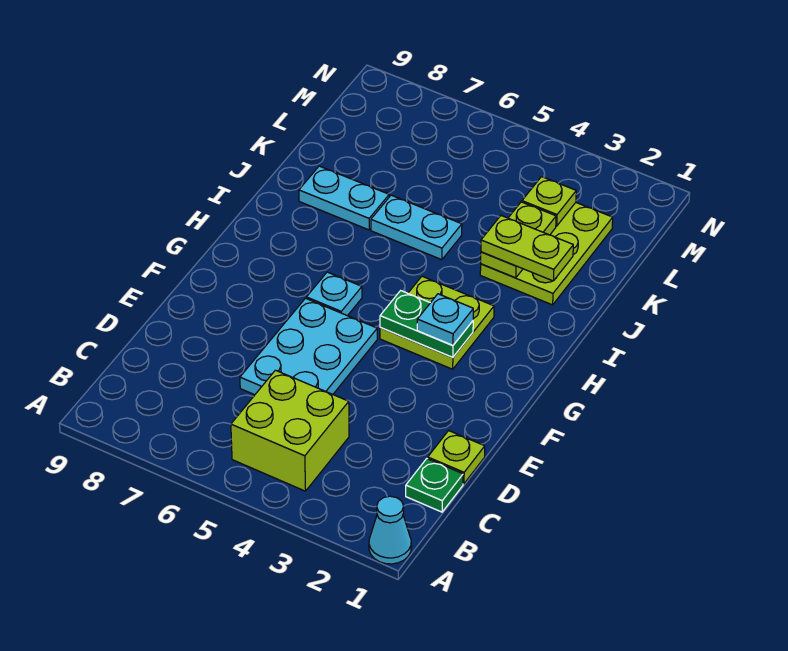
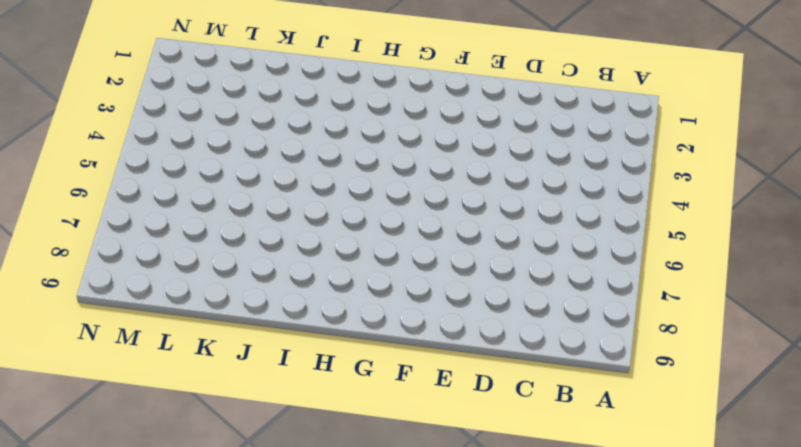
none -> cyan 1x1 cone [369,496,411,564]
none -> lime 2x2 brick [231,370,349,491]
none -> green 1x1 plate [406,459,463,512]

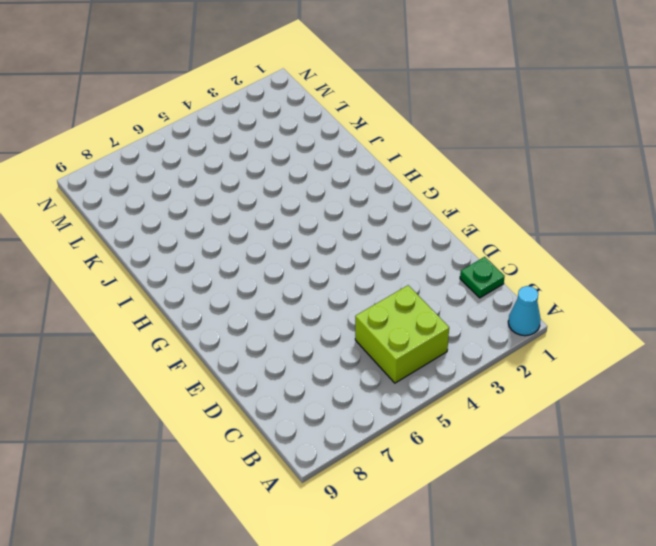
none -> lime 1x1 plate [428,431,485,484]
none -> cyan 2x3 plate [240,298,377,395]
none -> lime 2x2 plate [380,276,494,369]

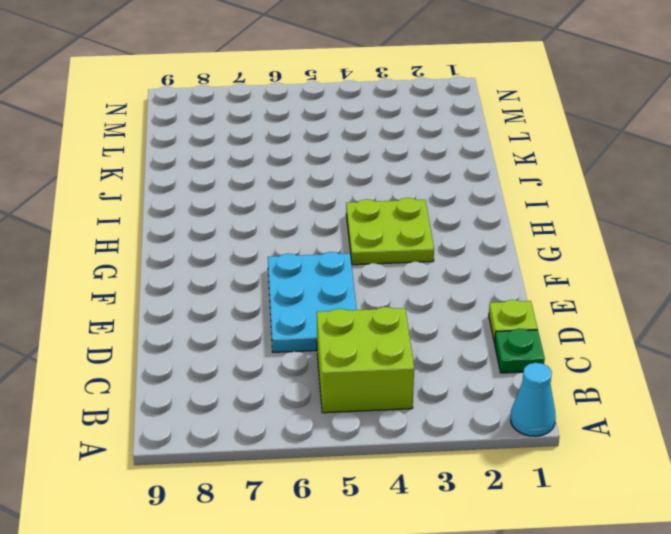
none -> cyan 1x1 plate [306,272,362,316]
none -> lime 2x3 plate [480,203,613,305]
none -> cyan 1x2 plate [371,195,462,260]

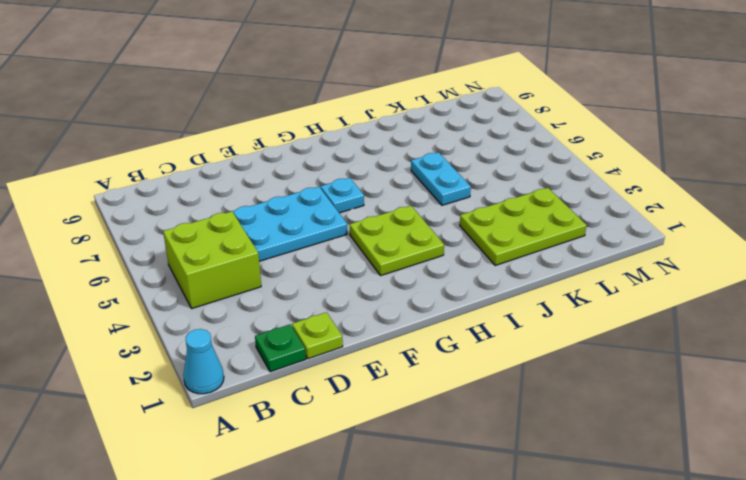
none -> cyan 1x2 plate [299,166,389,230]
none -> green 1x2 plate [380,291,473,358]
none -> lime 1x2 plate [481,202,556,278]

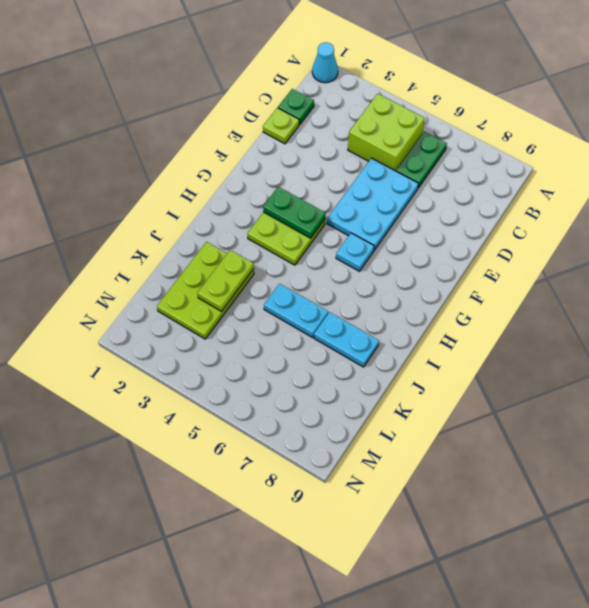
green 1x2 plate [396,132,447,188] -> none
none -> lime 1x1 plate [522,177,576,226]
none -> cyan 1x1 plate [417,294,473,345]
none -> lime 1x2 plate [481,216,573,281]

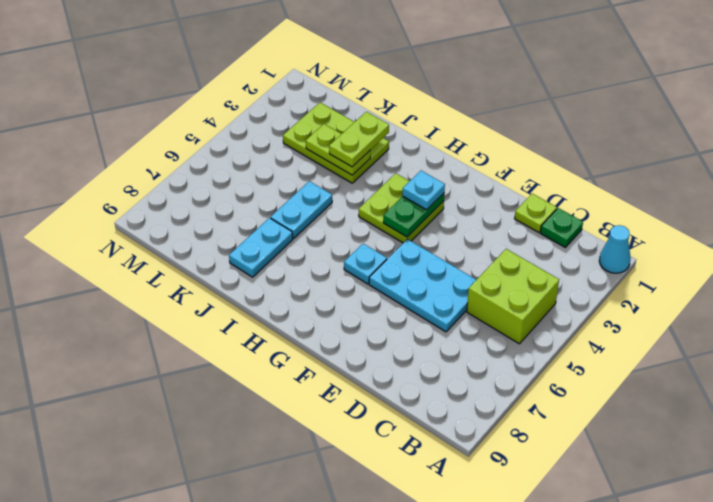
none -> lime 1x1 plate [522,177,576,226]

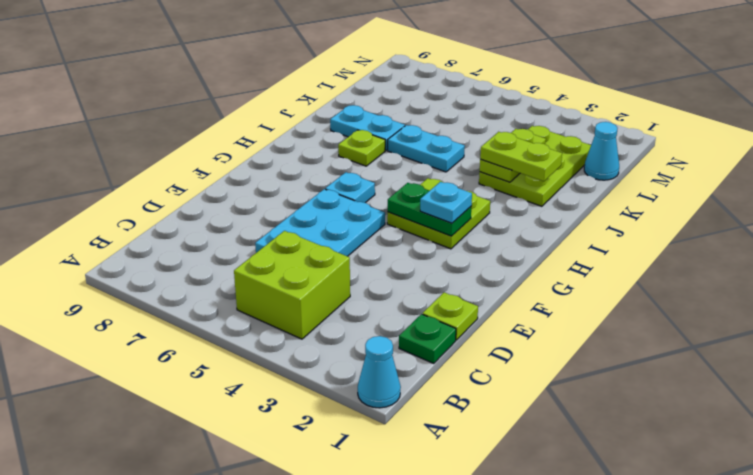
lime 1x1 plate [338,130,385,166] -> lime 1x1 plate moved to [522,177,576,226]
cyan 1x1 cone [584,122,619,180] -> none

